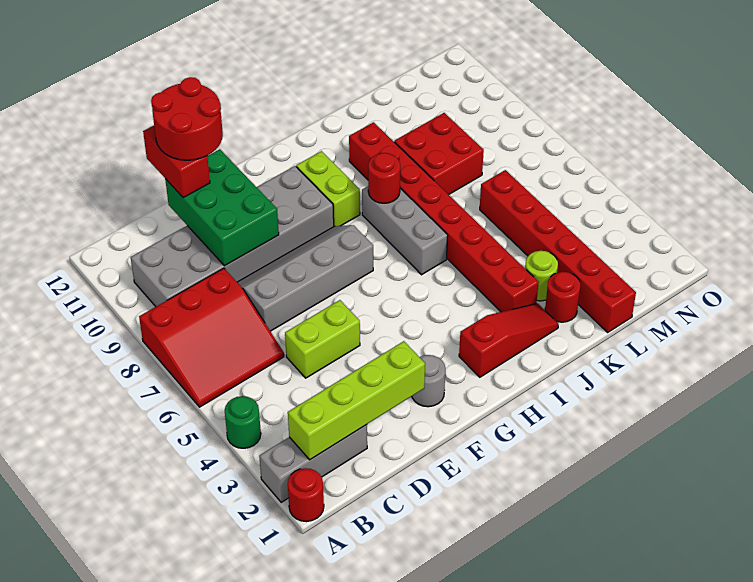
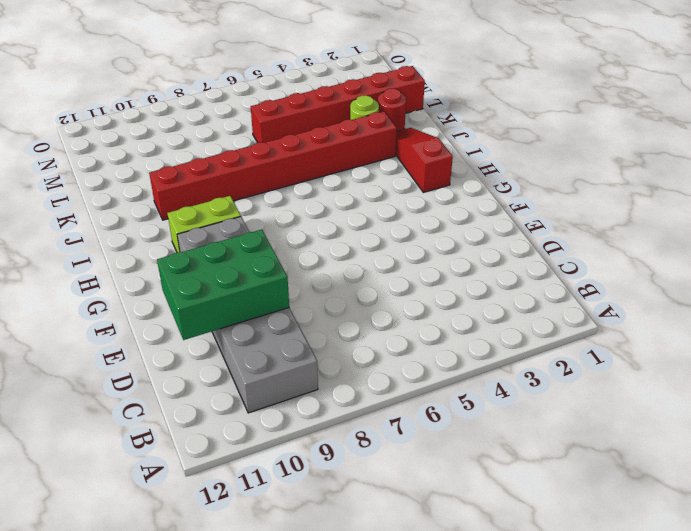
none -> red 1x1 round brick [288,468,324,522]
none -> grey 1x3 brick [259,425,367,502]
none -> green 1x1 round brick [225,396,261,448]

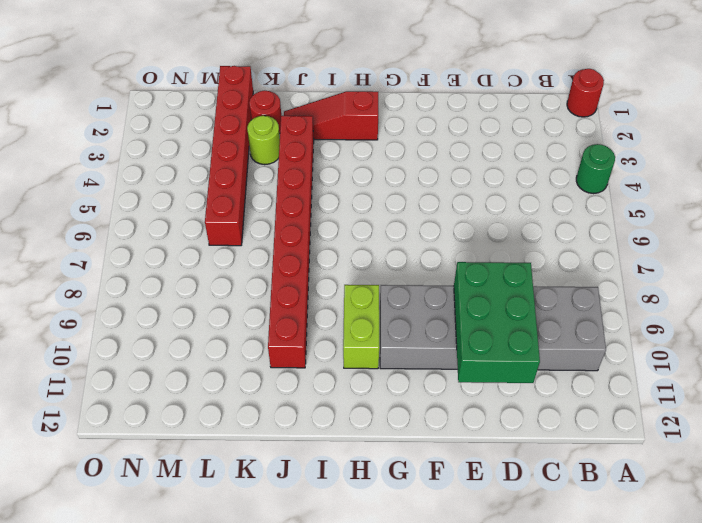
none -> grey 1x3 brick [259,425,367,502]
none -> red 3x3 slope [139,268,284,407]
none -> lime 1x2 brick [285,300,360,378]

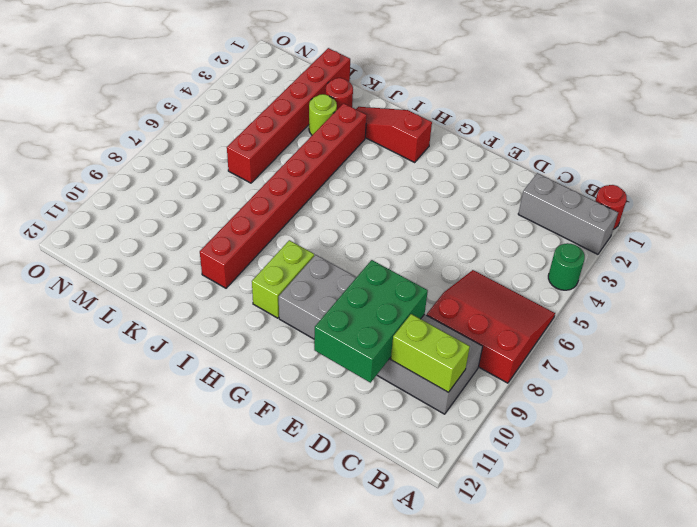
lime 1x2 brick [391,314,470,392] -> lime 1x2 brick moved to [285,300,360,378]
none -> grey 2x4 slope [237,225,373,331]
none -> grey 1x1 round brick [412,355,445,407]
none -> grey 1x3 brick [362,186,448,275]

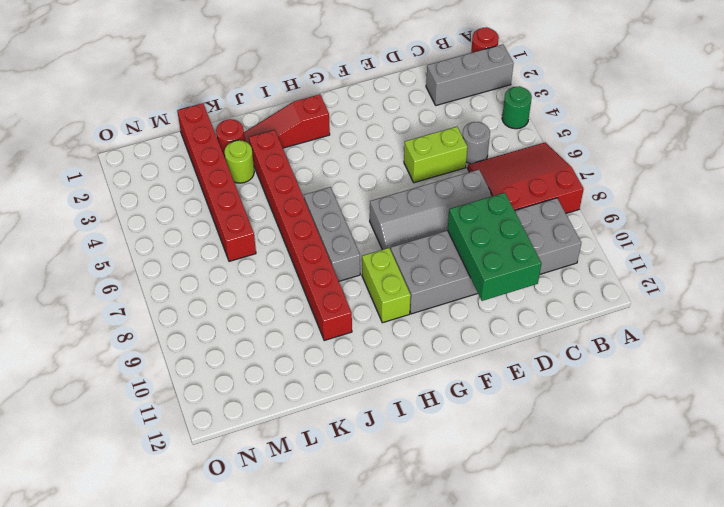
grey 1x1 round brick [462,122,490,164] -> grey 1x1 round brick moved to [412,355,445,407]
none -> red 2x2 brick [394,113,484,195]
none -> lime 1x4 brick [288,341,425,460]
none -> red 1x1 round brick [368,153,400,203]

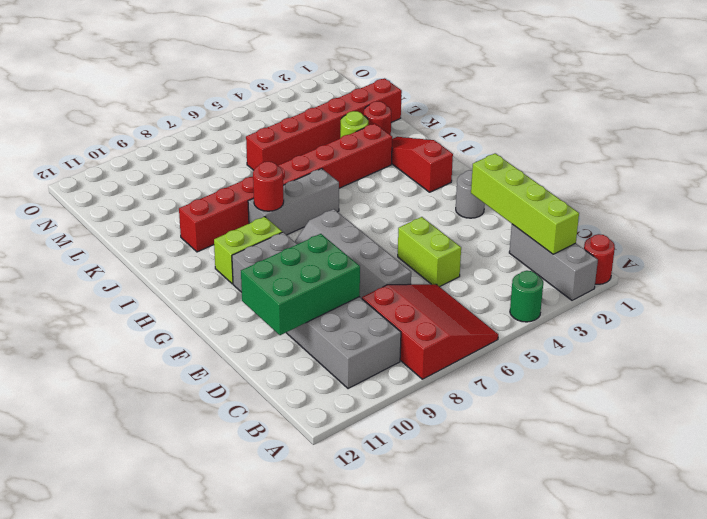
none -> red 2x2 brick [394,113,484,195]
none -> red 1x2 brick [143,126,210,198]
none -> red 2x2 round brick [151,77,223,160]

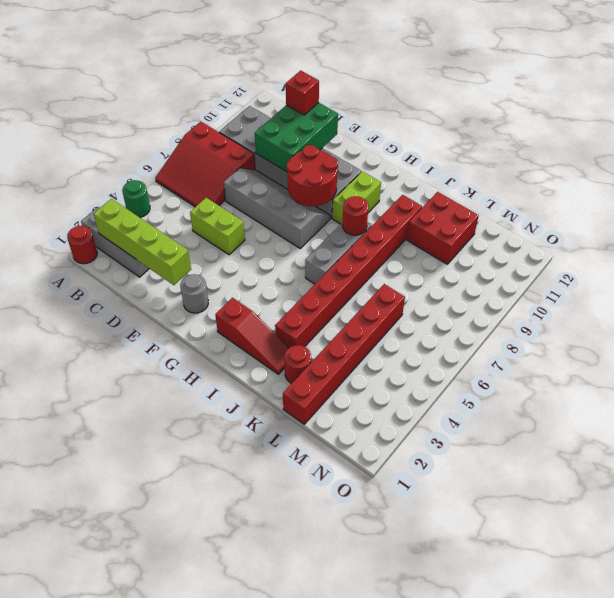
red 1x1 brick [286,70,319,115] -> red 1x2 brick [143,126,210,198]
red 2x2 round brick [287,145,338,206] -> red 2x2 round brick moved to [151,77,223,160]
red 2x2 brick [407,192,479,264] -> red 2x2 brick moved to [394,113,484,195]
none -> lime 1x1 round brick [525,251,558,301]

